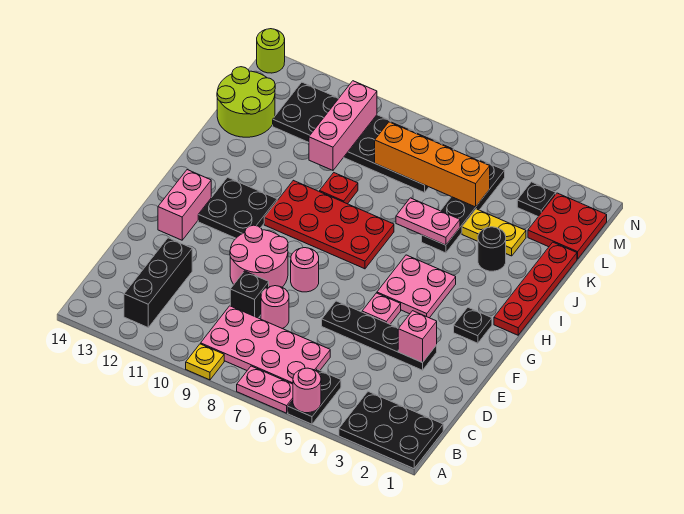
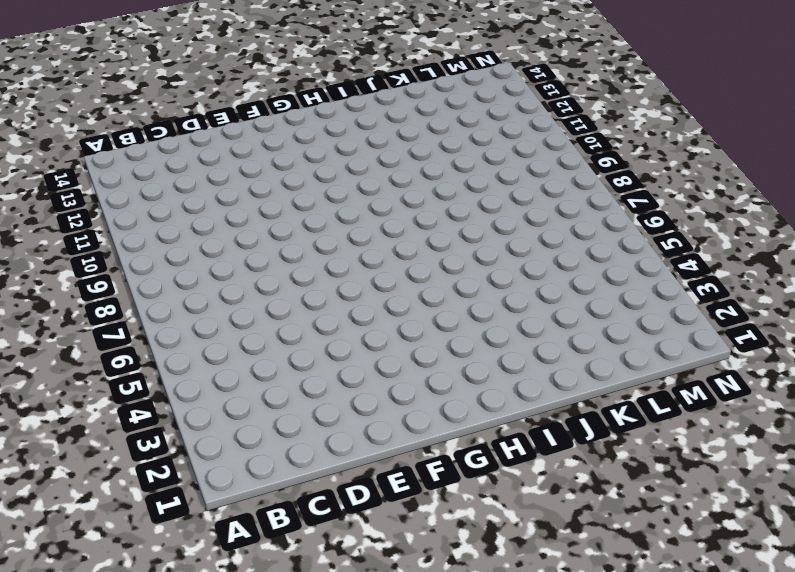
none -> black 2x3 plate [339,392,443,469]
none -> black 1x2 plate [288,369,341,424]
none -> pink 1x2 plate [237,366,293,413]
none -> yellow 1x1 plate [186,344,224,380]

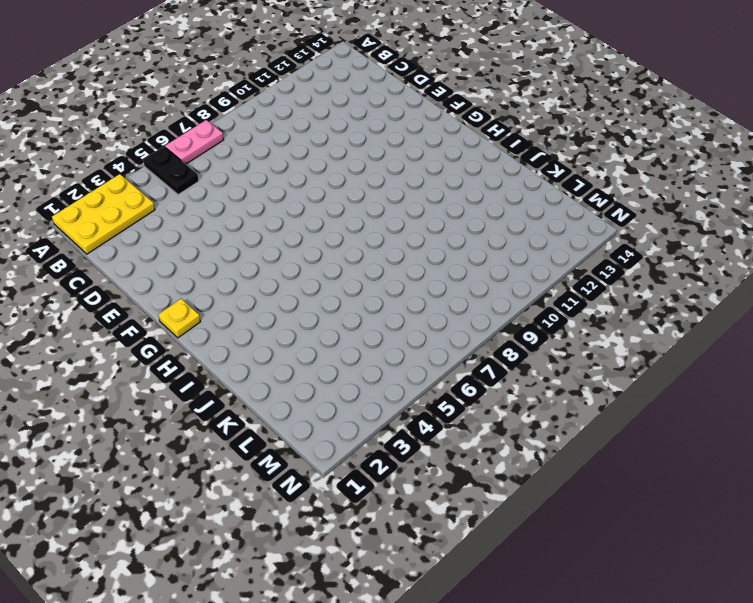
yellow 2x3 plate [52,174,155,254] -> black 2x3 plate [339,392,443,469]
yellow 1x1 plate [158,299,200,338] -> yellow 1x1 plate moved to [186,344,224,380]
none -> pink 2x4 plate [201,306,330,384]
none -> black 1x3 brick [124,238,192,327]
none -> pink 1x1 round brick [261,286,289,329]
none -> black 1x1 brick [230,271,269,318]

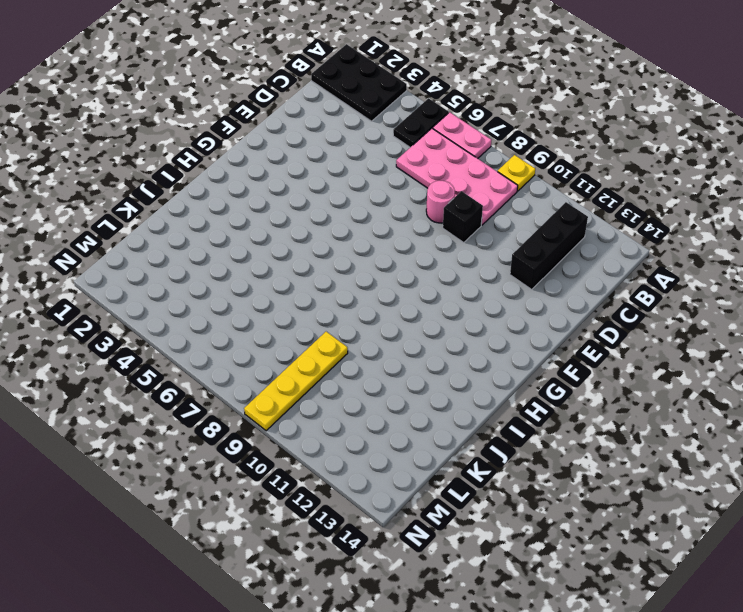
yellow 1x4 plate [244,332,348,431] -> black 2x6 plate [273,82,454,193]
none -> black 1x4 plate [322,301,437,370]
none -> pink 2x2 round brick [230,225,288,287]
none -> pink 1x1 plate [362,293,401,324]
none -> pink 1x1 round brick [291,248,319,292]

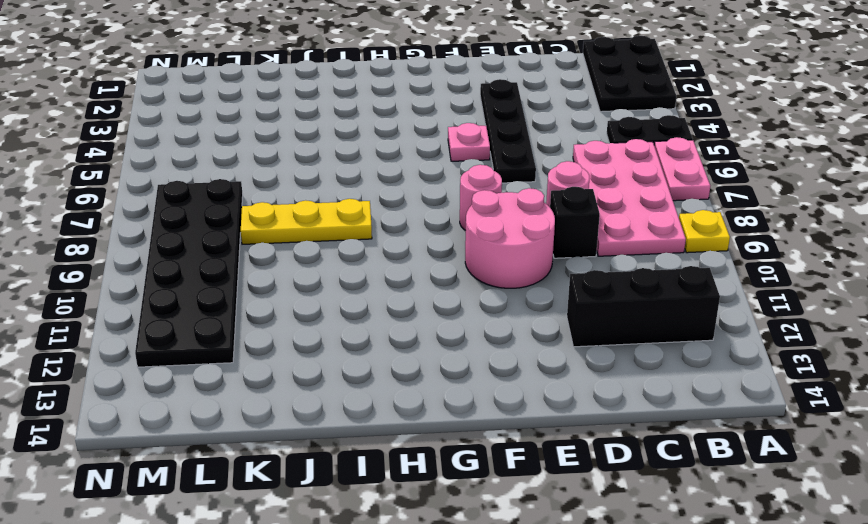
yellow 1x3 plate [241,199,372,244] -> red 2x4 plate [264,180,394,269]
none -> pink 1x2 brick [158,170,211,240]
none -> black 1x1 plate [454,308,492,343]
none -> pink 2x2 plate [377,255,456,318]
none -> black 2x2 plate [198,177,277,238]

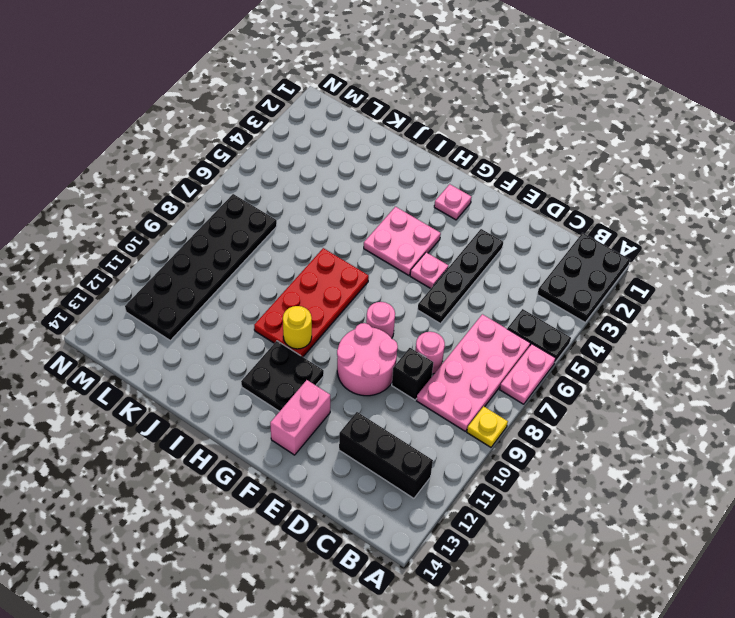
pink 1x2 brick [270,380,330,455] -> pink 1x2 brick turned to [158,170,211,240]
pink 1x1 plate [434,184,472,220] -> black 1x1 plate [454,308,492,343]
yellow 1x1 round brick [283,306,312,349] -> none
none -> red 1x4 plate [494,242,577,335]
none -> black 1x1 round brick [478,227,506,271]
none -> black 1x4 plate [422,160,505,253]
none -> red 1x1 plate [320,173,358,204]

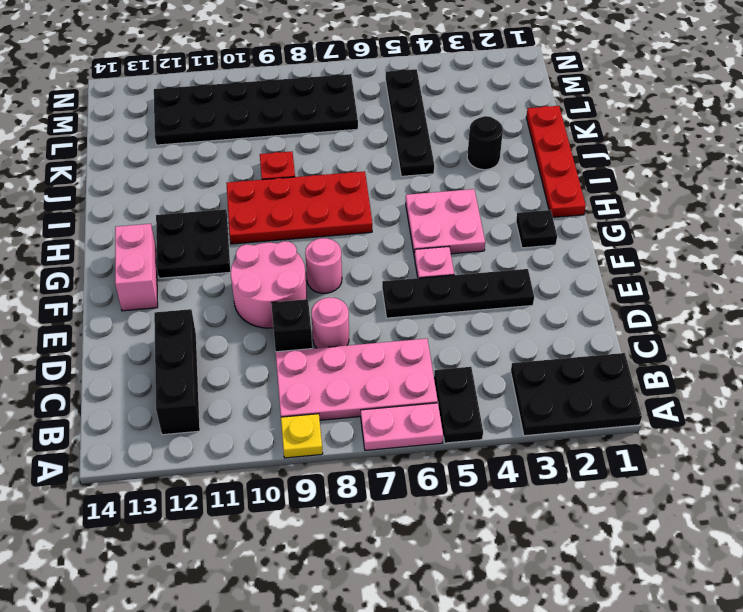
none -> yellow 1x2 plate [462,209,526,256]
none -> lime 2x2 round brick [217,67,275,137]
none -> red 2x2 plate [528,193,607,259]
none -> black 1x1 plate [517,182,556,216]

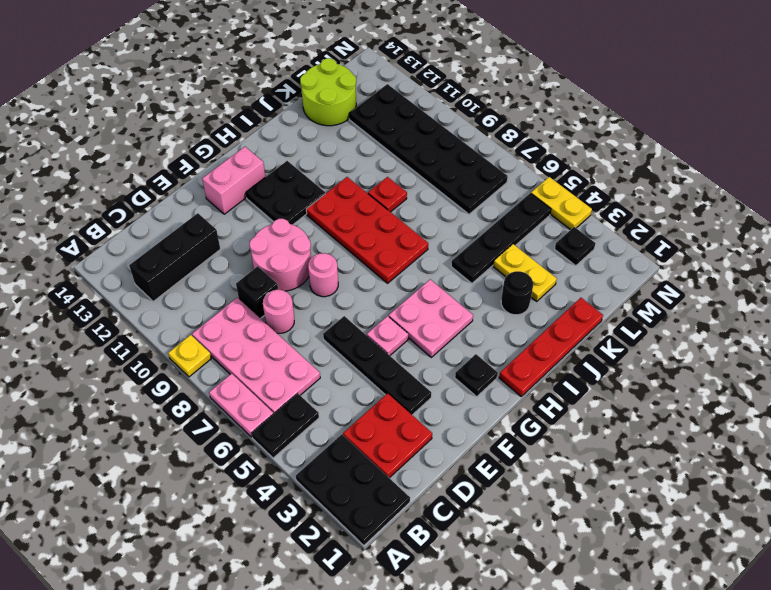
red 2x2 plate [343,393,432,478] -> red 2x2 plate moved to [528,193,607,259]
yellow 1x2 plate [531,177,592,230] -> none
none -> lime 1x1 round brick [257,29,285,73]
none -> pink 1x1 round brick [293,368,321,413]
none -> pink 1x1 brick [398,311,437,363]
none -> pink 1x2 plate [396,198,460,245]

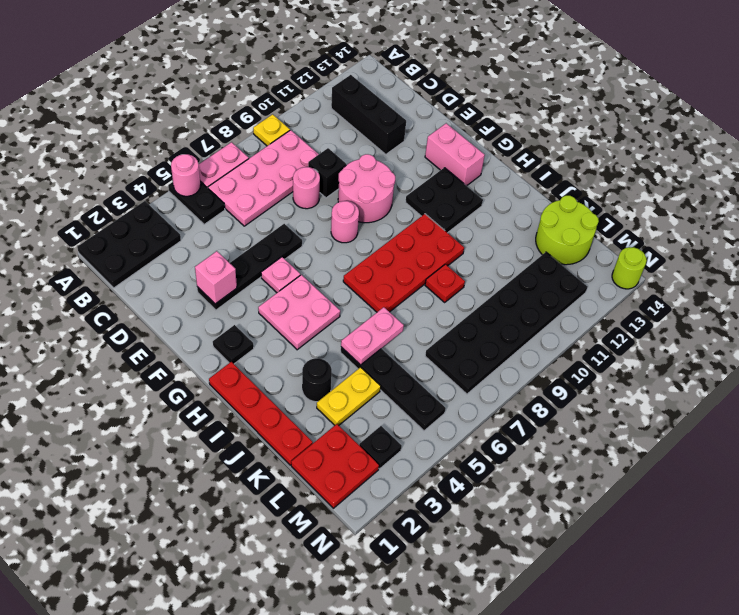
none -> pink 1x3 brick [309,81,377,170]
none -> orange 1x4 brick [375,122,490,207]

